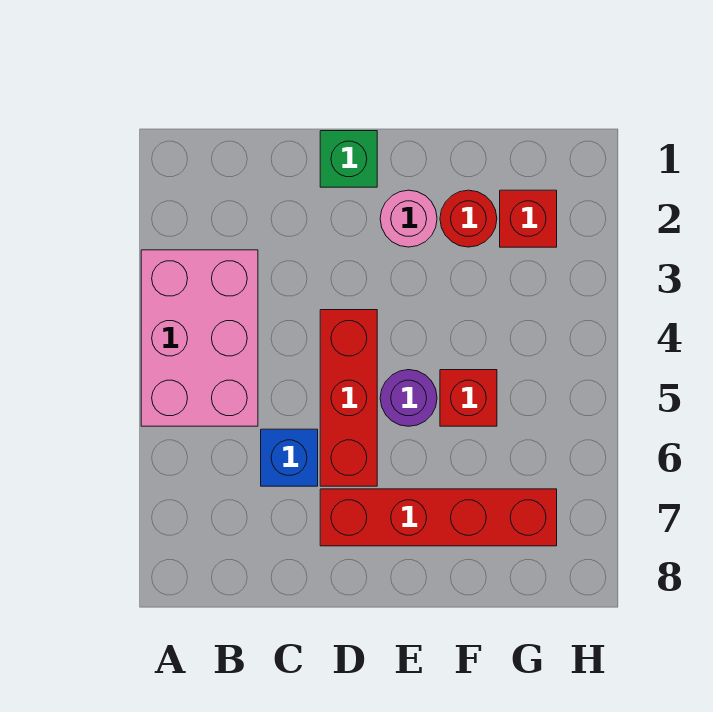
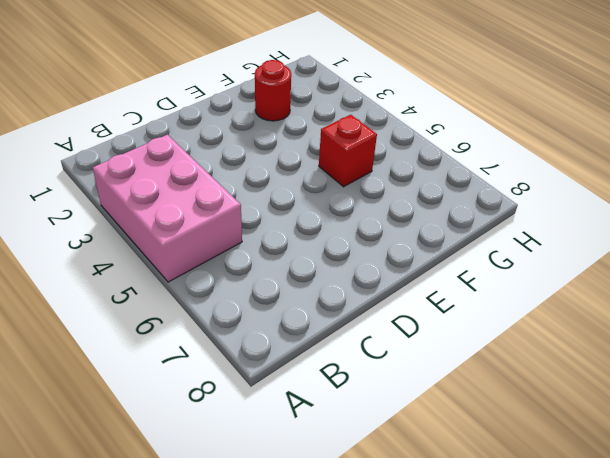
none -> blue 1x1 brick [261,429,318,486]
none -> green 1x1 brick [320,131,377,187]

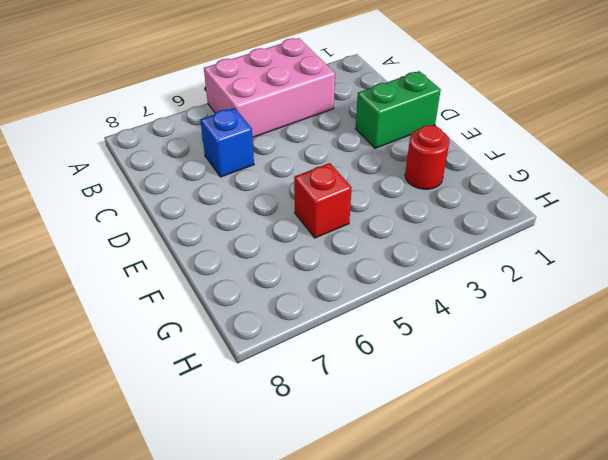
green 1x2 brick [356,71,441,148] -> green 1x1 brick [320,131,377,187]
none -> red 1x3 brick [320,310,377,486]
none -> red 1x4 brick [320,489,557,546]

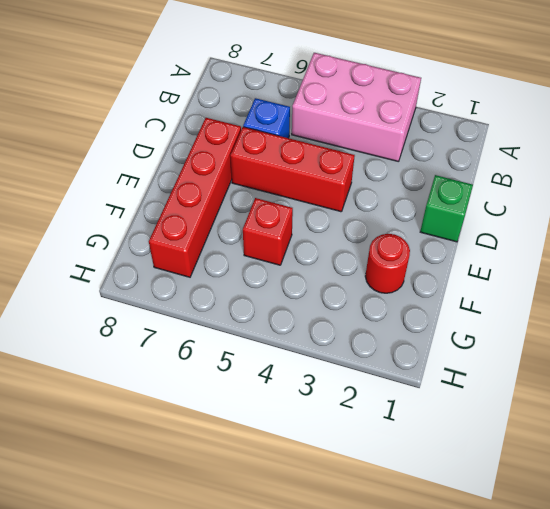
none -> pink 1x1 round brick [380,190,437,247]
none -> purple 1x1 round brick [380,370,437,426]

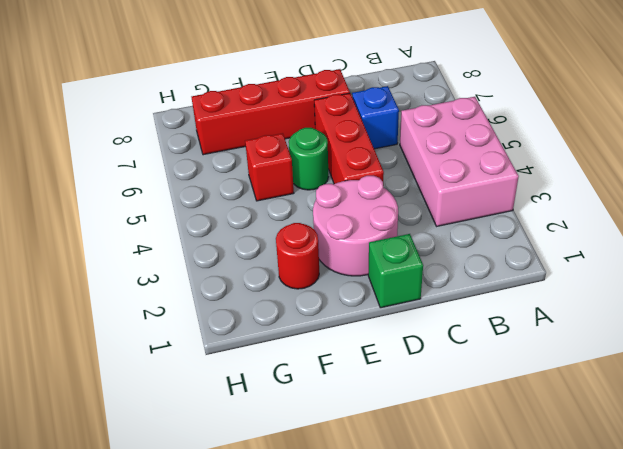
pink 2x2 round brick [313,176,398,276] -> pink 1x1 round brick [380,190,437,247]
green 1x1 round brick [289,128,328,190] -> purple 1x1 round brick [380,370,437,426]
none -> red 1x1 brick [500,190,557,247]

